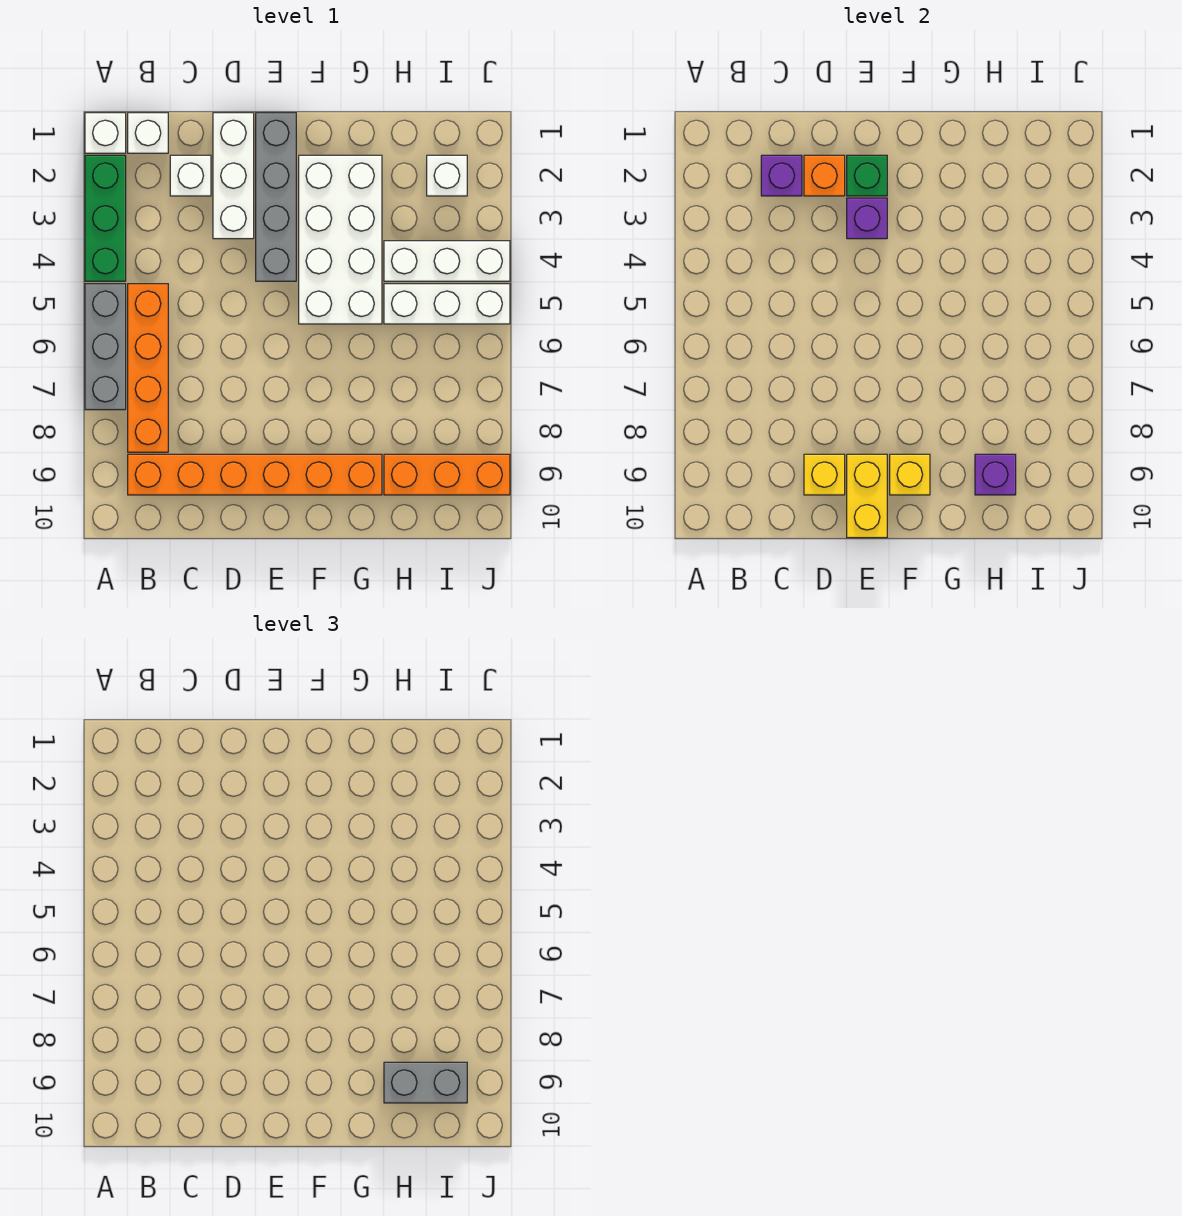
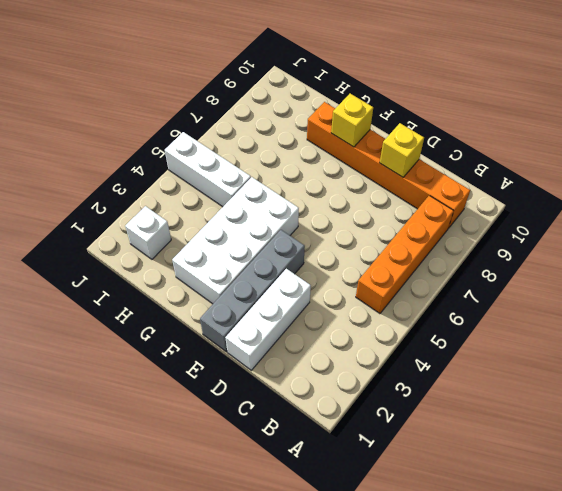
none -> white 1x1 brick [85,113,126,153]
none -> green 1x3 brick [85,155,126,281]
none -> grey 1x3 brick [85,284,126,410]

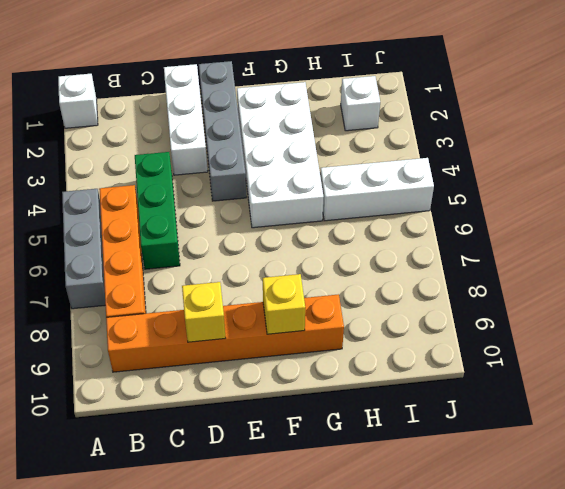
green 1x3 brick [135,152,180,269] -> green 1x3 brick moved to [85,155,126,281]
none -> white 1x1 brick [128,113,168,153]
none -> white 1x1 brick [170,155,211,196]
none -> white 1x3 brick [384,241,510,281]

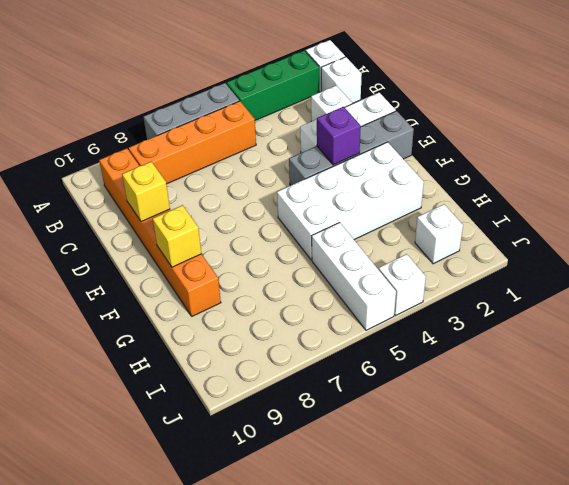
white 1x1 brick [379,254,426,315] -> white 1x3 brick [384,241,510,281]
none -> orange 1x3 brick [384,454,510,495]
none -> purple 1x1 brick [761,155,802,196]
none -> orange 1x1 brick [804,155,845,196]

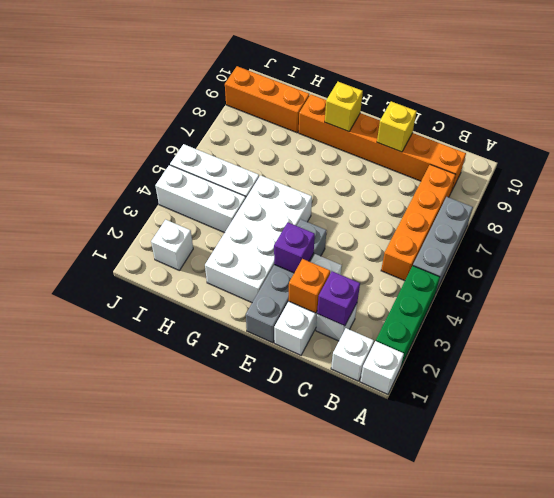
none -> green 1x1 brick [847,155,887,196]
none -> yellow 1x2 brick [847,454,887,538]
none -> purple 1x1 brick [975,454,1016,495]

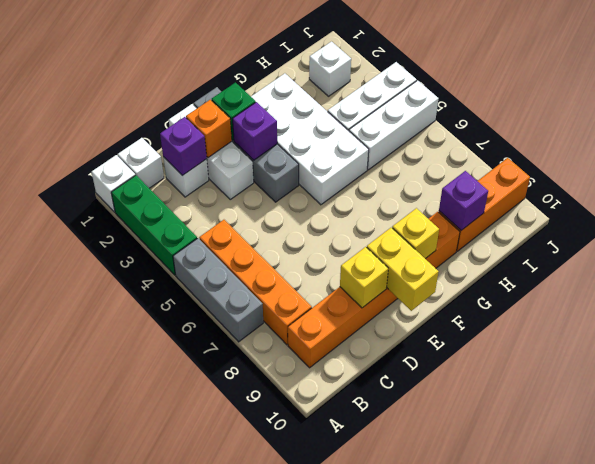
none -> grey 1x2 brick [384,1062,467,1103]

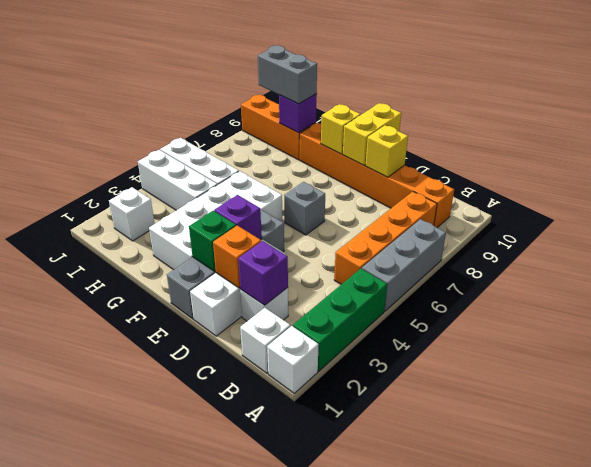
grey 1x1 brick [284,182,325,235] -> none

